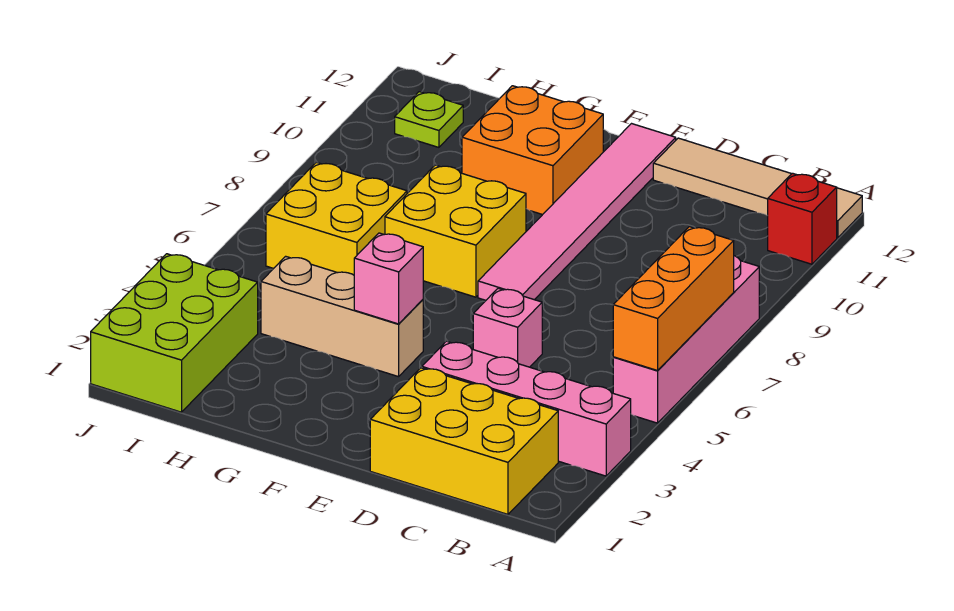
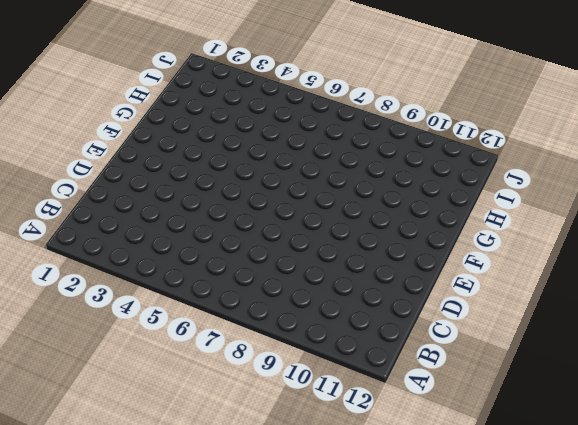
none -> pink 1x4 brick [422,341,631,476]
none -> pink 1x4 brick [613,256,759,423]
none -> red 1x1 brick [768,173,837,264]

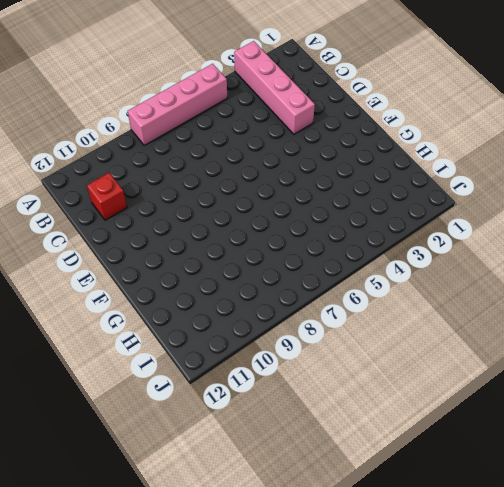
red 1x1 brick [87,173,127,220] -> red 1x1 brick moved to [768,173,837,264]
none -> tan 1x4 tile [653,138,862,238]
none -> yellow 2x3 brick [370,368,558,514]
none -> pink 1x1 brick [473,288,542,367]

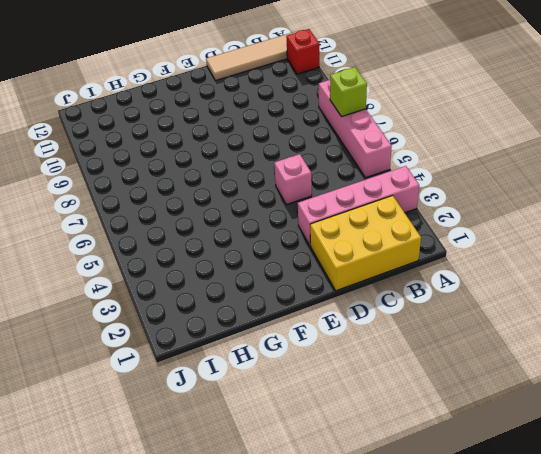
lime 1x1 brick [330,67,367,117] -> orange 1x3 brick [613,227,734,371]
none -> pink 1x6 tile [478,124,676,300]
none -> tan 1x3 brick [261,256,423,377]
none -> yellow 2x2 brick [385,165,526,297]

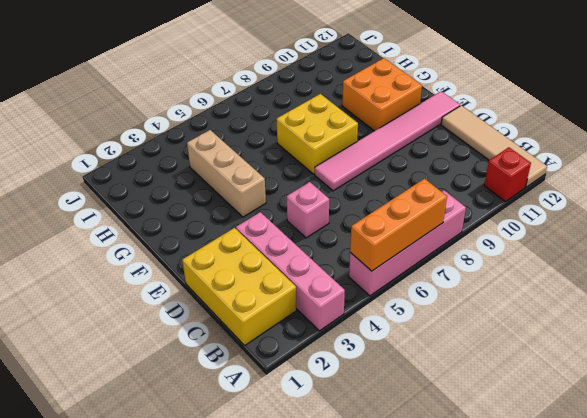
none -> yellow 2x2 brick [266,162,407,275]
none -> lime 2x3 brick [91,254,258,412]
none -> lime 1x1 plate [395,92,463,147]

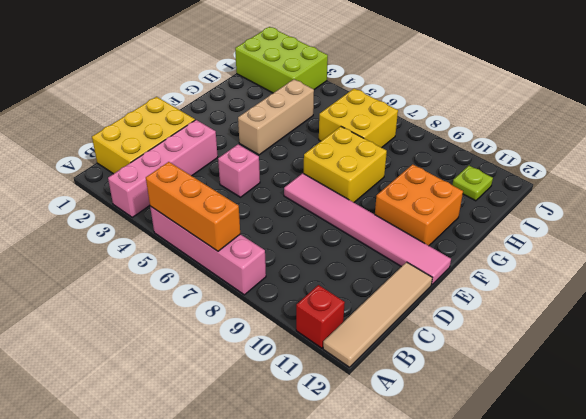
none -> pink 1x1 brick [354,233,423,324]

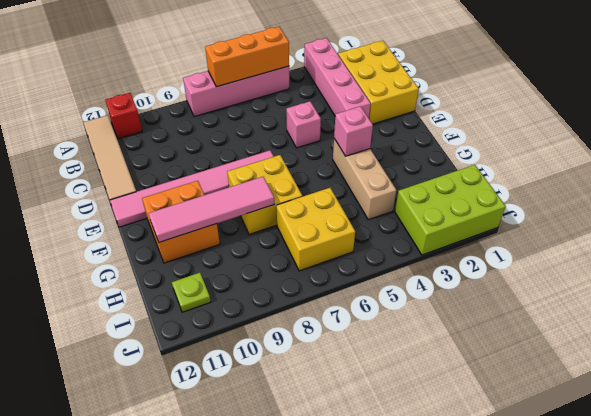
pink 1x4 tile [148,177,274,242] -> none

